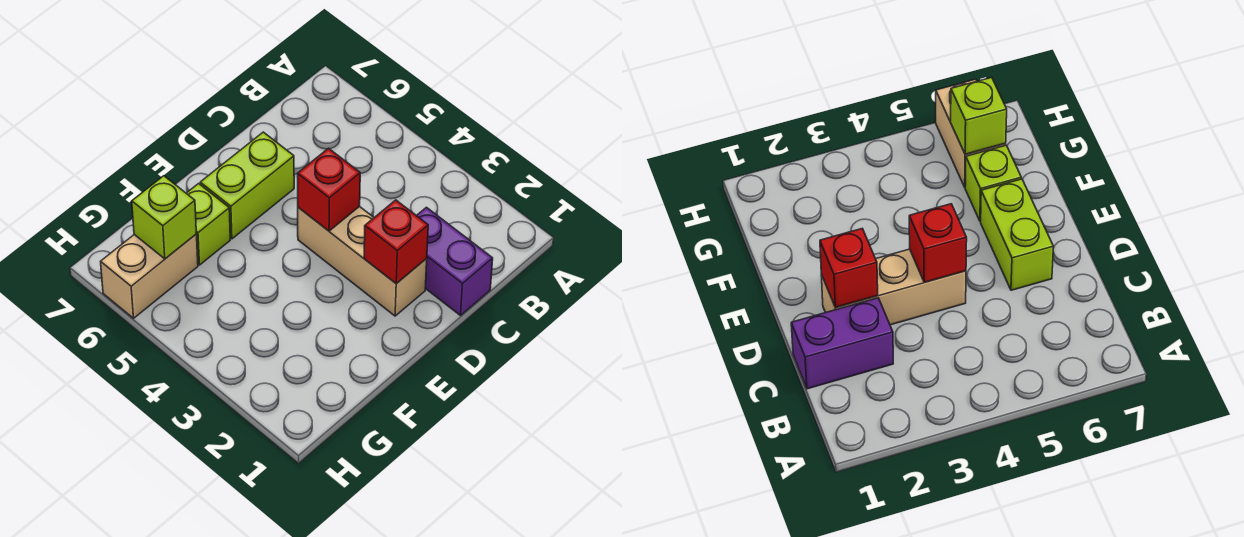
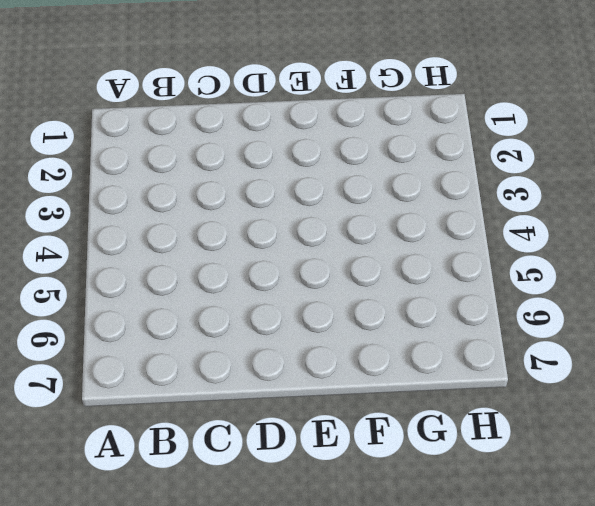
none -> purple 1x2 brick [416,207,493,315]
none -> tan 1x3 brick [298,206,427,316]

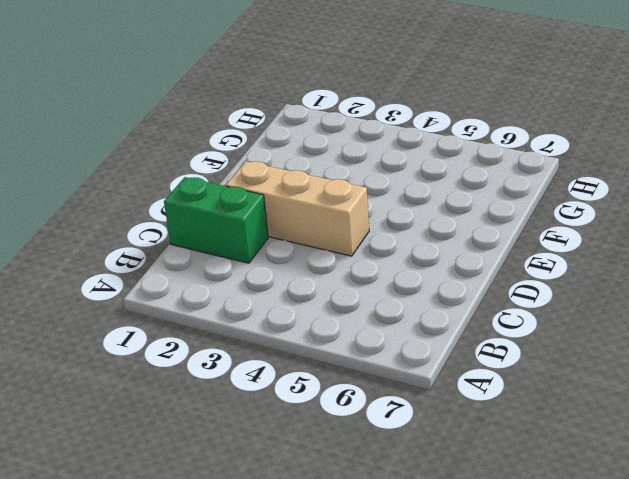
green 1x2 brick [164,177,268,263] -> purple 1x2 brick [416,207,493,315]
none -> lime 1x2 brick [200,132,294,239]
none -> lime 1x1 brick [186,184,230,265]

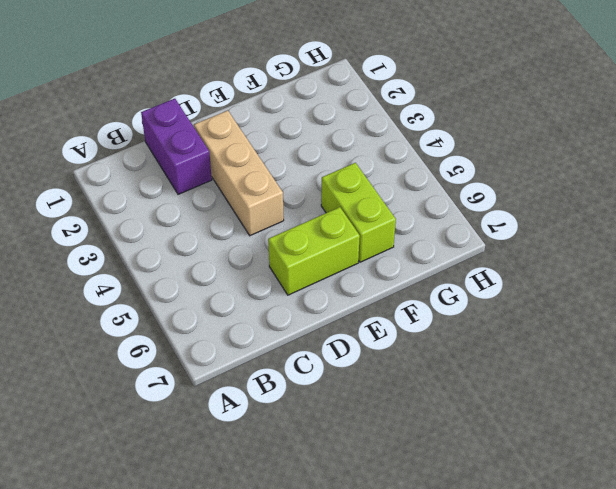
lime 1x2 brick [321,163,396,262] -> lime 1x1 brick [186,184,230,265]
none -> tan 1x2 brick [101,234,198,318]
none -> red 1x1 brick [364,200,428,284]

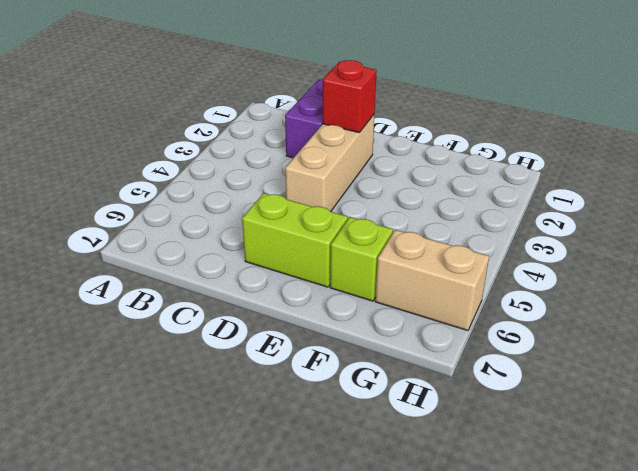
none -> red 1x1 brick [298,148,360,231]
none -> lime 1x1 brick [132,176,196,259]

